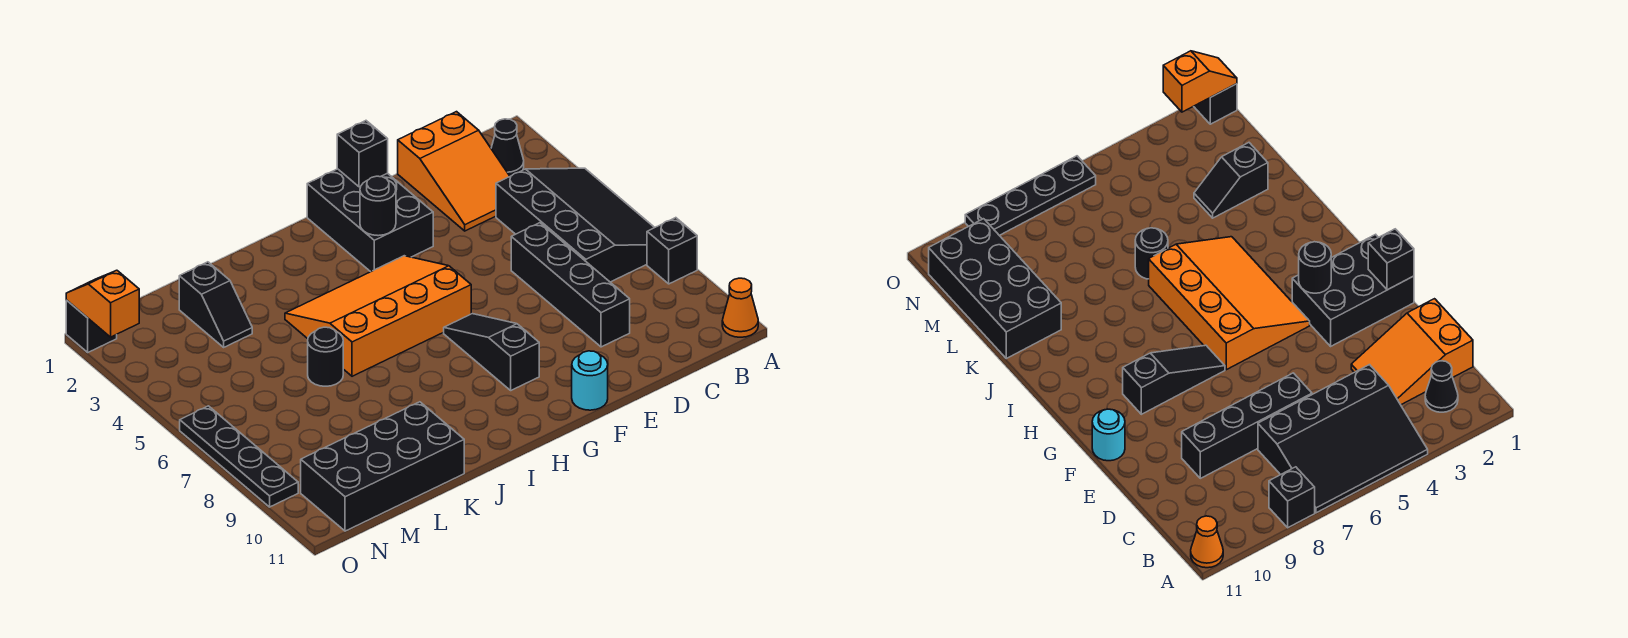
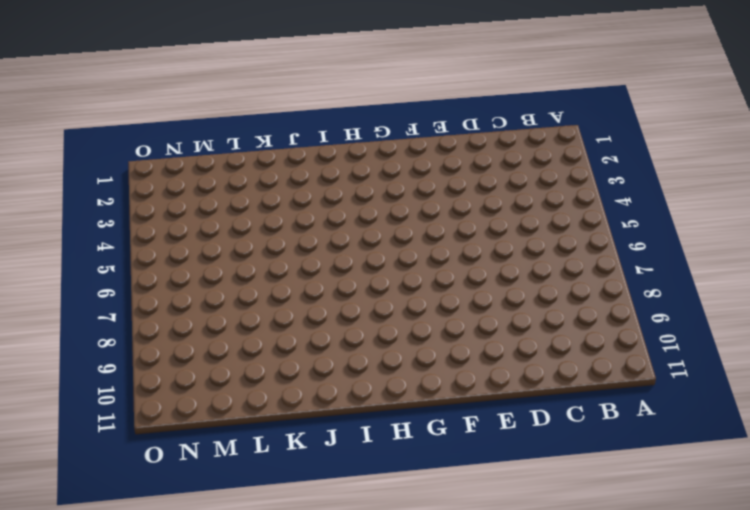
none -> black 3x4 slope [496,168,655,282]
none -> black 1x1 brick [647,218,697,284]
none -> orange 1x1 cone [722,278,758,337]

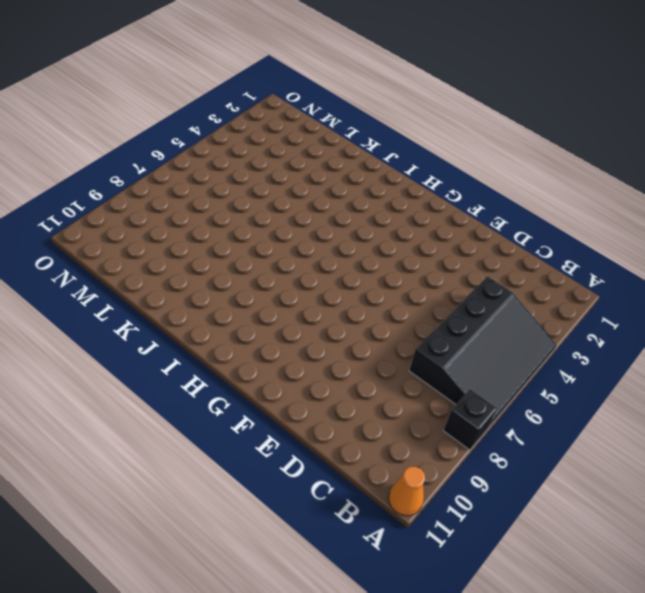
none -> black 1x1 cone [491,119,524,176]
none -> orange 2x3 slope [398,112,510,231]
none -> black 1x4 brick [511,223,630,347]

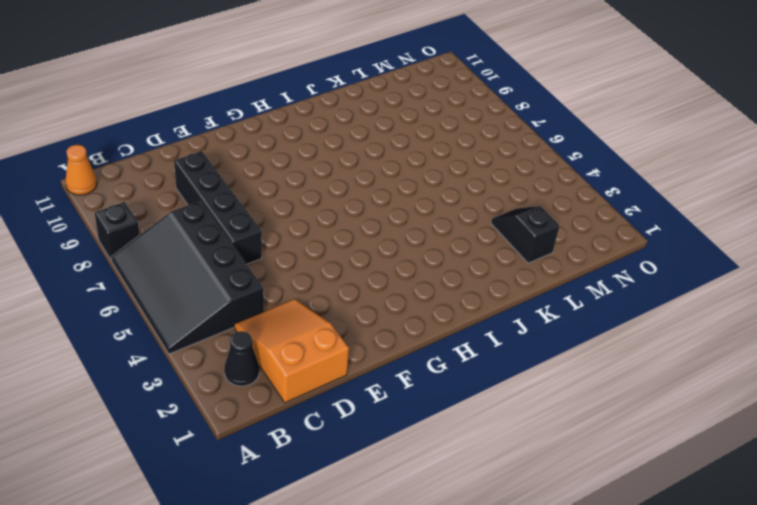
none -> black 2x3 brick [307,169,433,272]
none -> cyan 1x1 round brick [572,351,608,410]
none -> orange 3x4 slope [285,256,471,376]

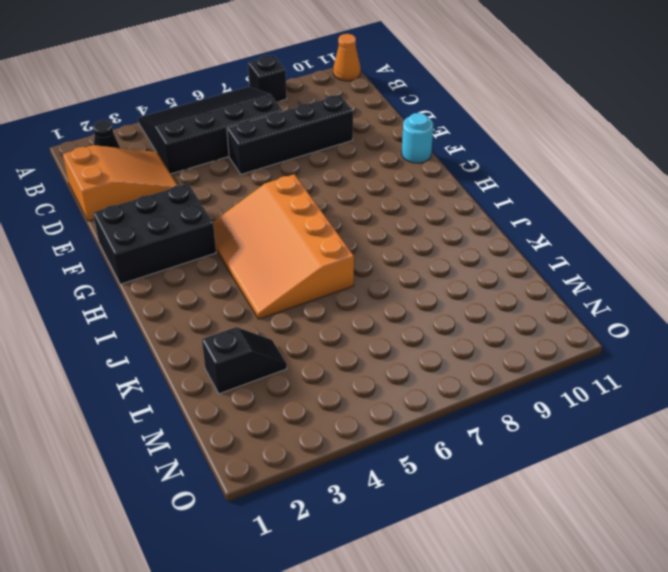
none -> black 1x3 slope [444,314,539,390]
none -> black 1x1 round brick [308,327,343,386]
none -> black 2x4 brick [301,402,464,531]

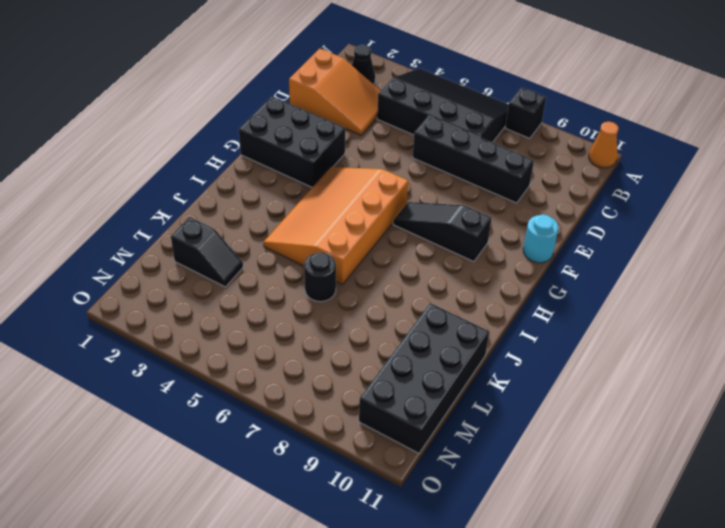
none -> black 1x1 brick [66,300,117,352]
none -> black 1x4 plate [180,406,298,507]
none -> black 1x1 brick [337,121,388,187]

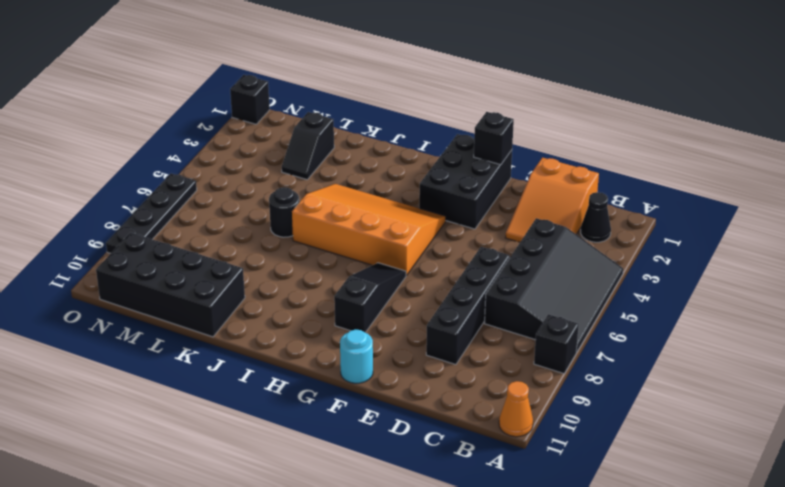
none -> black 1x1 round brick [360,176,396,236]
none -> orange 1x2 slope [66,270,139,337]

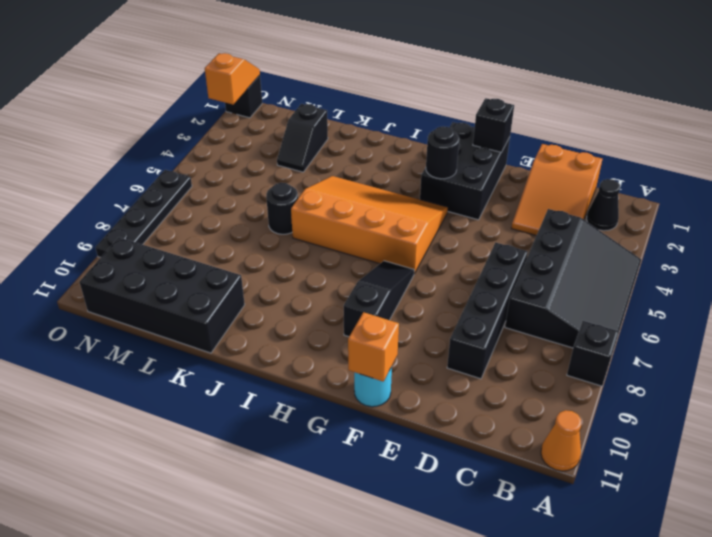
orange 1x1 brick [348,312,399,382] -> none

